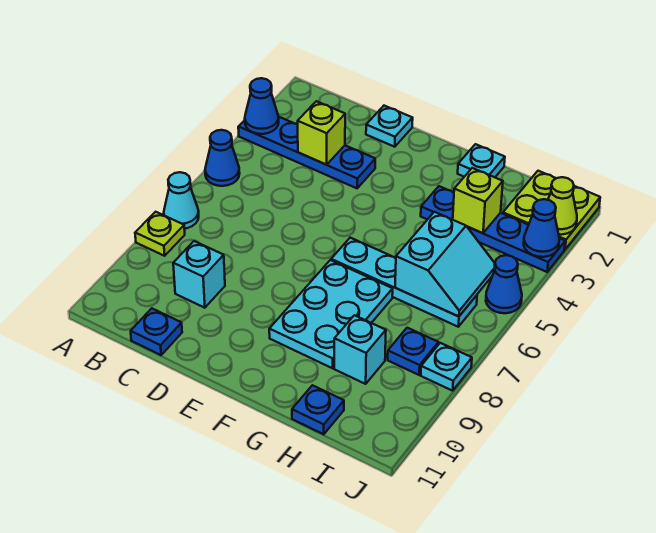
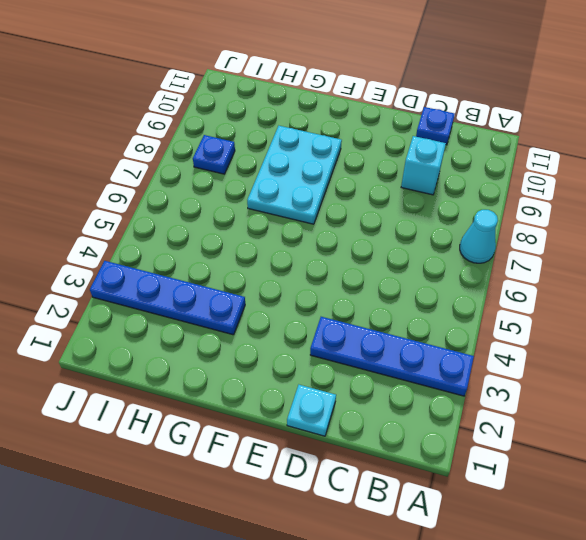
none -> blue 1x1 cone [205,130,240,186]
none -> lime 1x1 plate [135,212,185,256]
none -> cyan 1x4 plate [331,238,477,327]

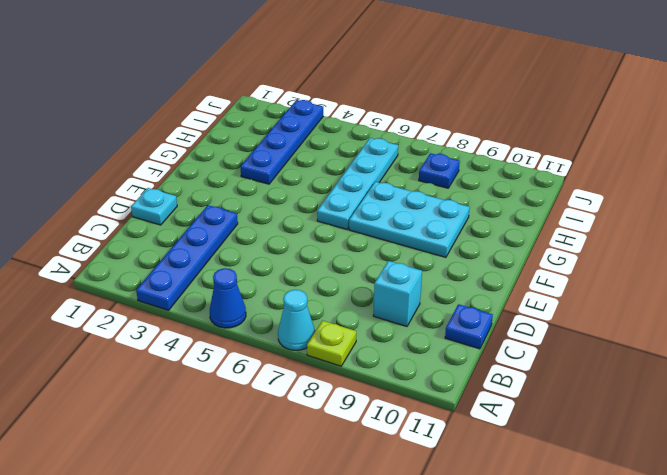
none -> cyan 1x1 plate [458,144,505,177]
none -> cyan 1x1 brick [334,315,386,384]
none -> blue 1x1 plate [292,385,344,434]

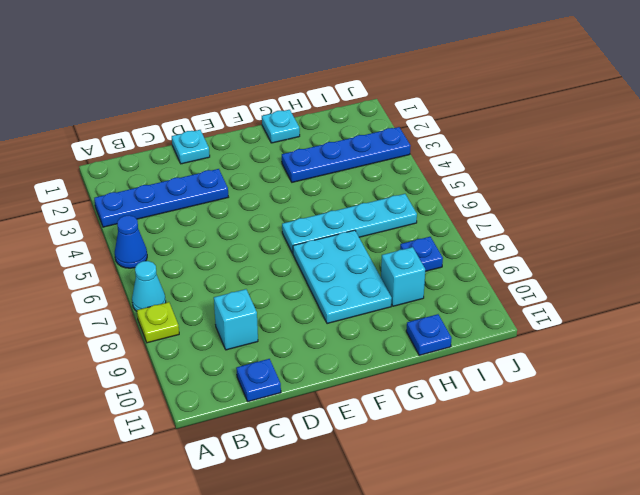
none -> lime 2x2 plate [503,171,600,249]
none -> blue 1x1 cone [486,255,522,313]
none -> cyan 1x1 plate [421,343,472,391]

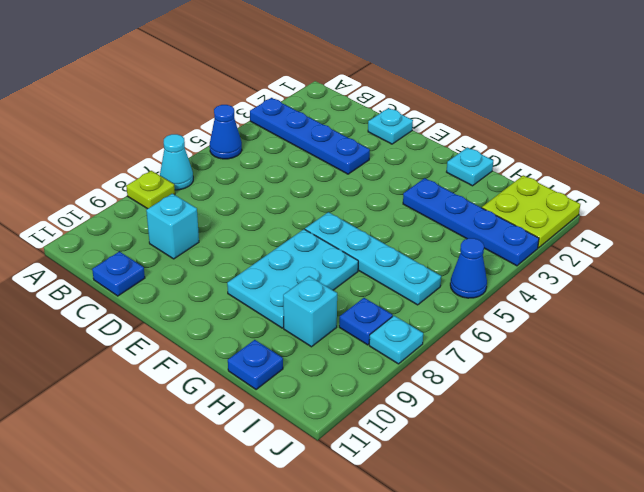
none -> blue 1x1 cone [245,78,279,134]
none -> lime 1x1 brick [298,101,345,165]
none -> lime 1x1 brick [453,168,503,233]

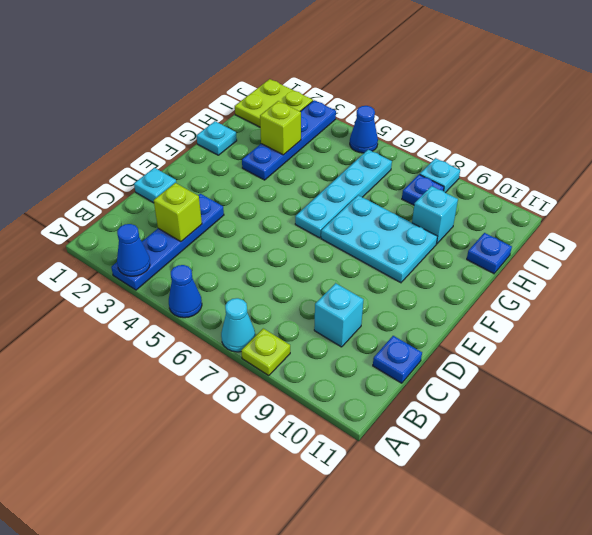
none -> cyan 2x2 slope [395,212,495,317]
none -> lime 1x1 cone [548,177,577,235]
none -> blue 1x1 cone [524,199,559,257]

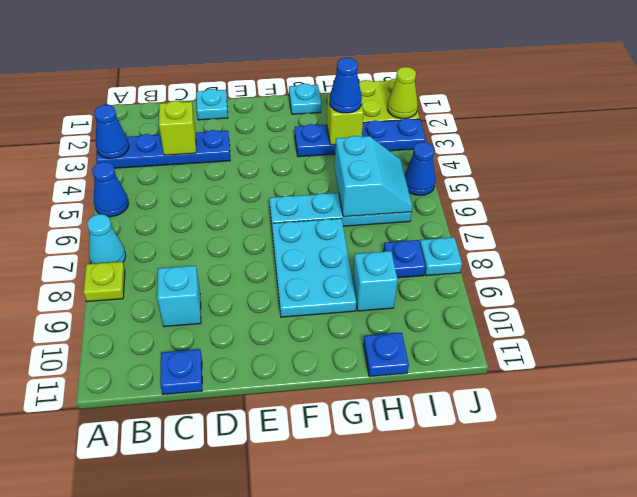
blue 1x1 cone [330,58,362,113] -> blue 1x1 cone moved to [524,199,559,257]

